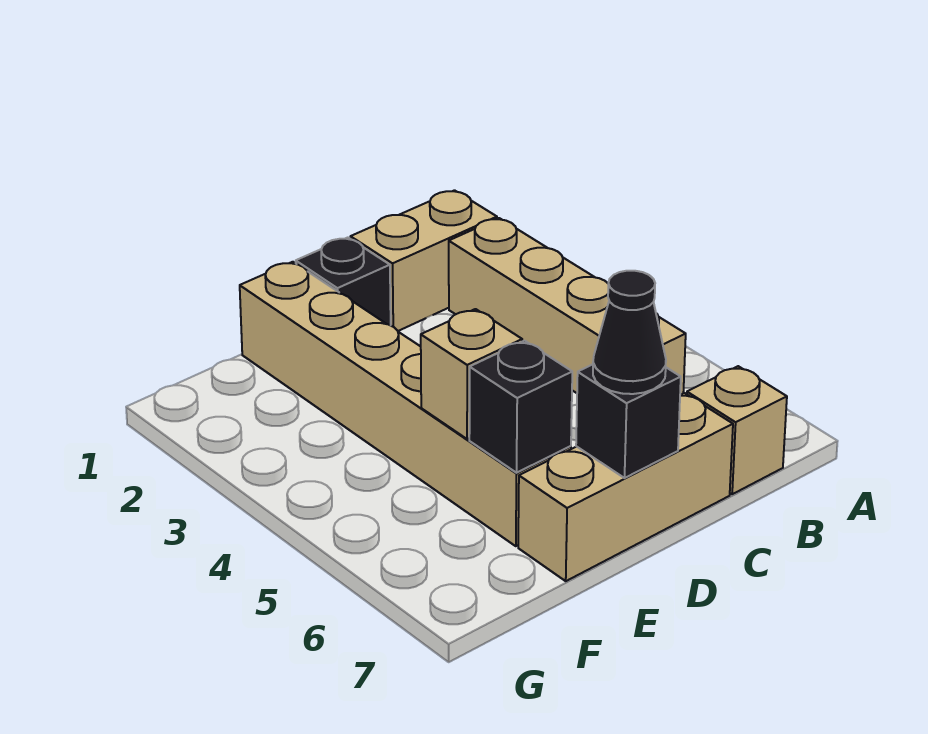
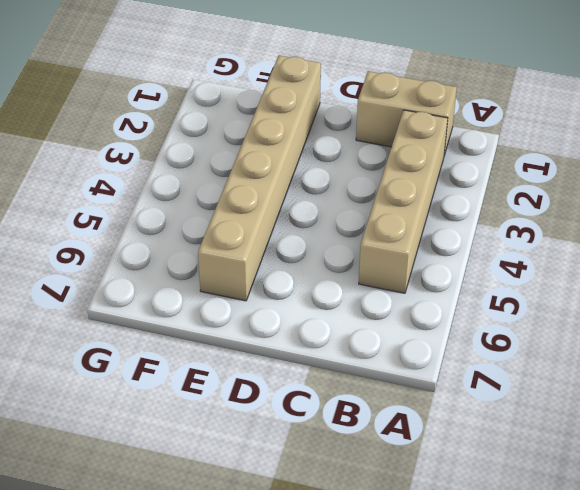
none -> tan 1x1 brick [687,366,787,494]
none -> tan 1x3 brick [518,393,733,581]

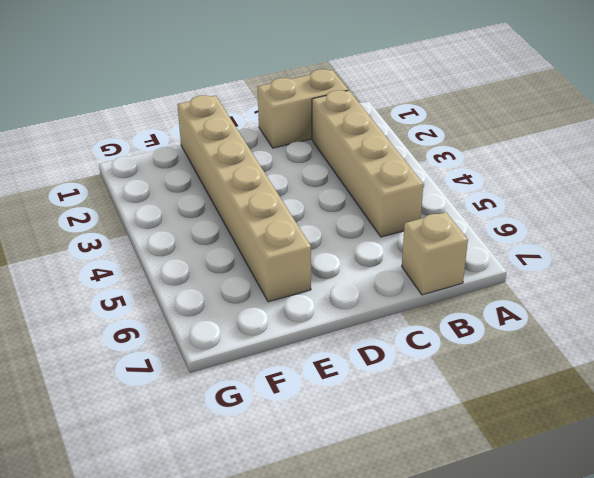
none -> tan 1x3 brick [518,393,733,581]
none -> black 1x1 brick [296,238,391,325]

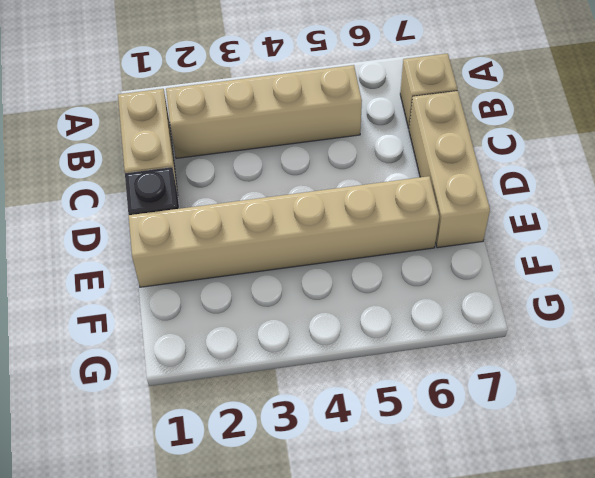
none -> black 1x1 brick [576,364,681,478]
none -> tan 1x1 brick [421,309,522,439]

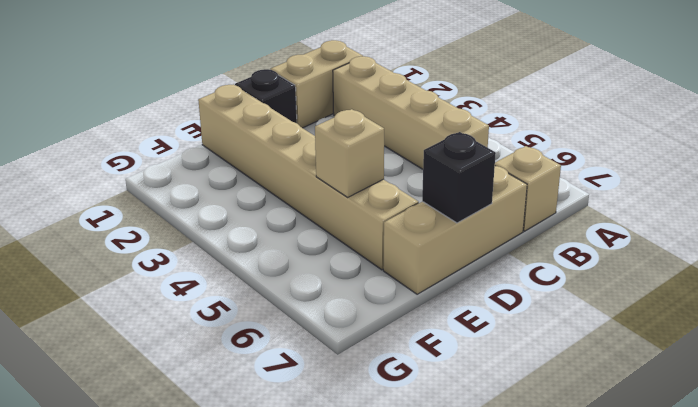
none -> black 1x1 brick [469,341,572,473]
none -> black 1x1 cone [593,271,666,394]

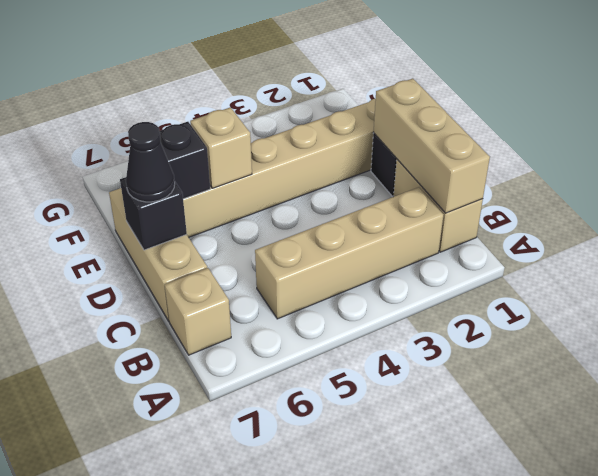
tan 1x3 brick [373,79,490,213] -> none

